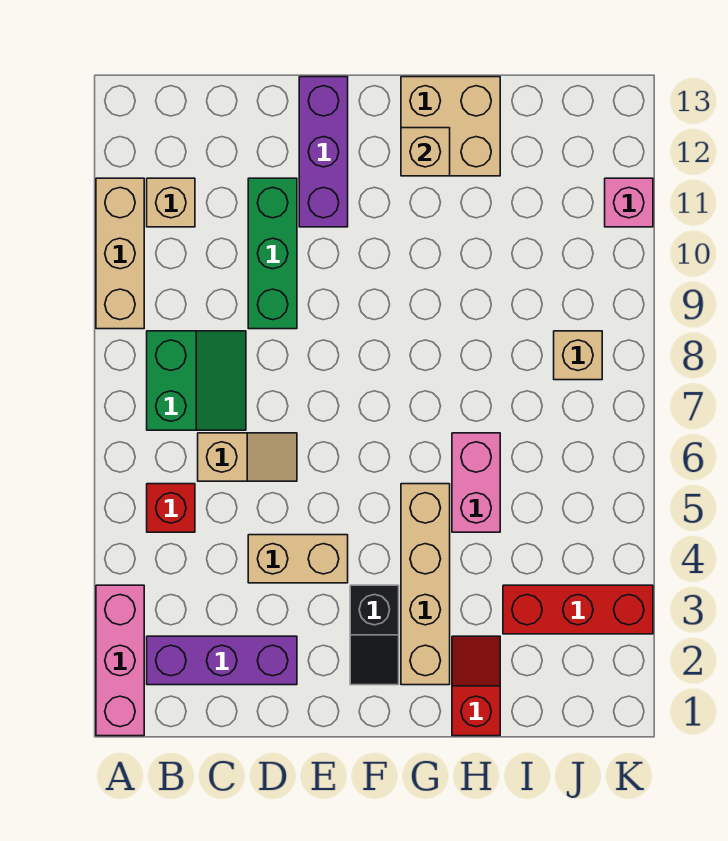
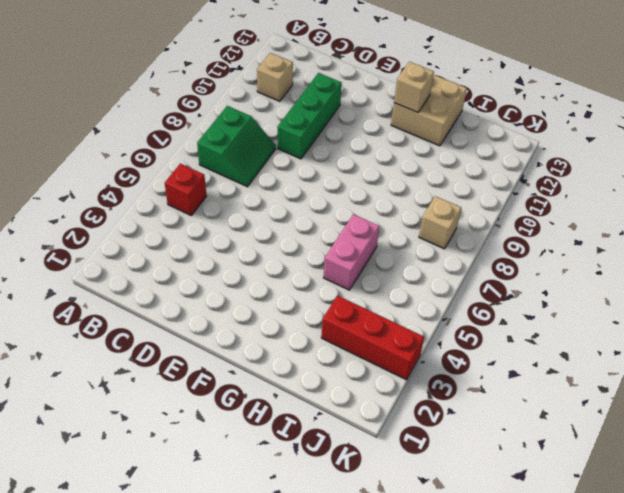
none -> pink 1x3 brick [96,585,144,736]
none -> tan 1x3 brick [96,178,144,329]
none -> purple 1x3 brick [147,636,297,685]

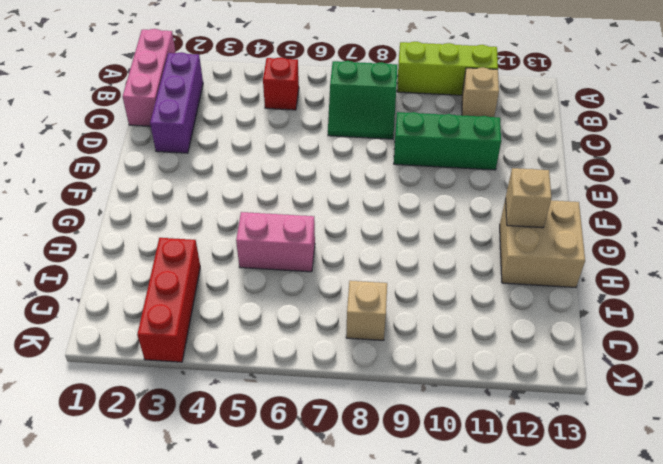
pink 1x3 brick [123,29,176,126] -> pink 1x3 brick turned to [96,585,144,736]
lime 1x3 brick [397,42,498,95] -> tan 1x3 brick [96,178,144,329]
none -> tan 1x2 slope [198,433,297,481]
none -> tan 1x2 brick [248,535,348,583]
none -> purple 1x3 brick [299,77,348,227]

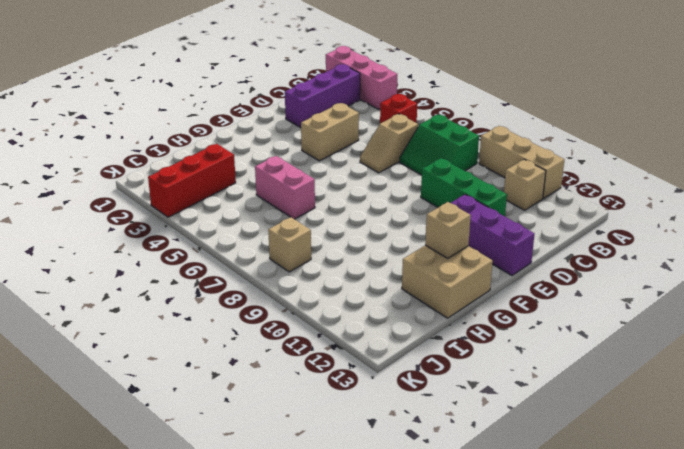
none -> black 1x2 slope [350,585,399,685]
none -> tan 1x4 brick [401,484,450,685]
none -> red 1x2 slope [452,636,500,736]

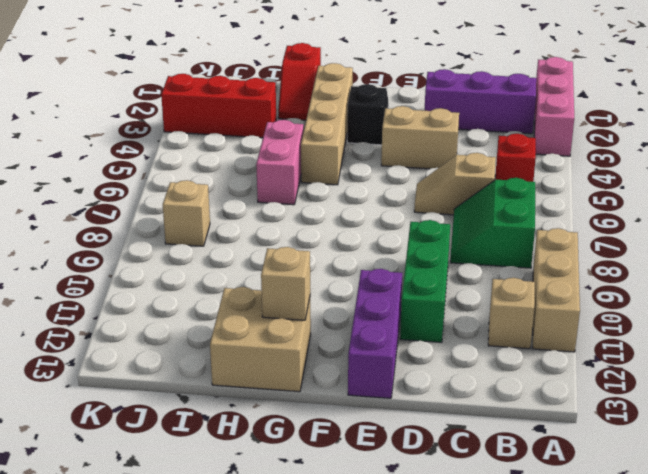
none -> pink 1x1 brick [605,178,653,227]

